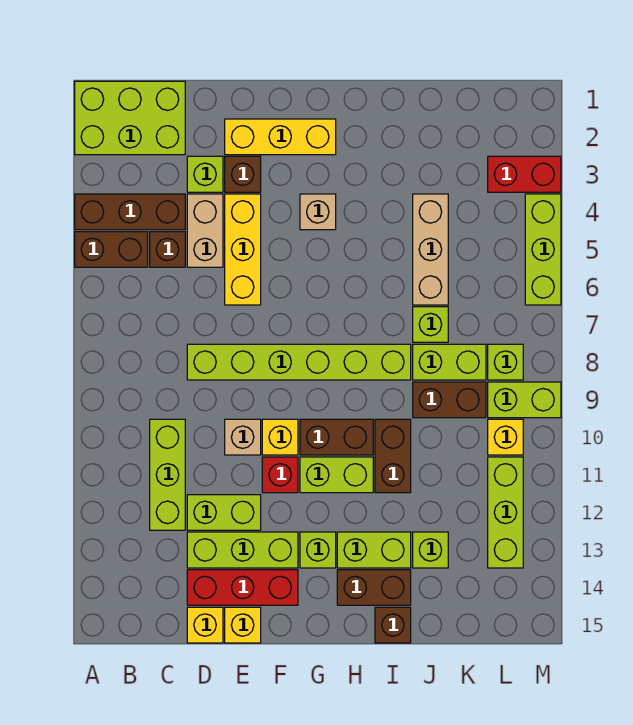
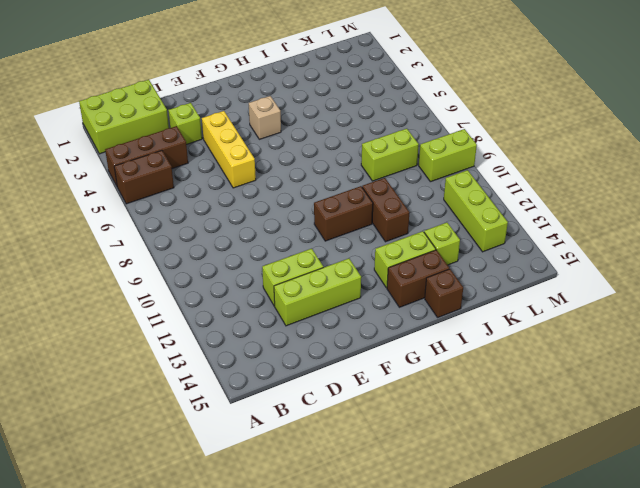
none -> brown 1x1 brick [150,232,185,267]
none -> lime 1x3 brick [150,419,185,530]
none -> tan 1x2 brick [187,194,223,267]
none -> lime 1x6 brick [187,344,411,380]

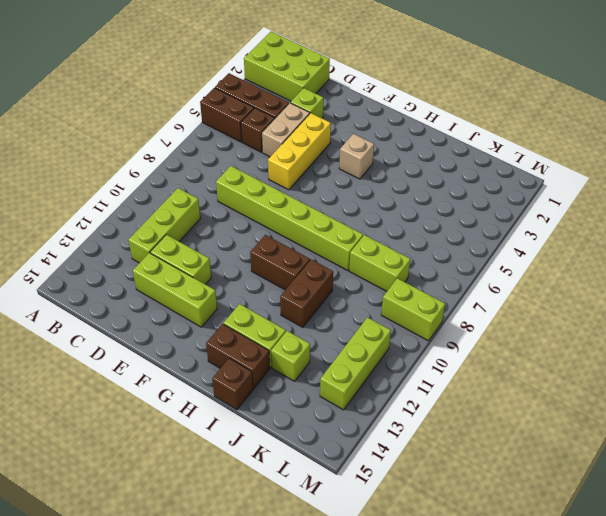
none -> red 1x3 brick [187,570,298,605]
none -> yellow 1x1 brick [187,607,223,643]
none -> yellow 1x3 brick [225,119,336,155]
none -> brown 1x1 brick [225,156,261,192]

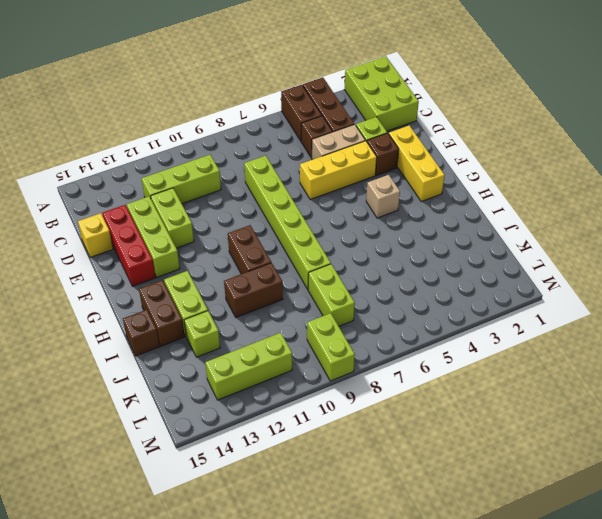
none -> tan 1x1 brick [225,419,261,455]
none -> yellow 1x1 brick [225,607,261,643]
none -> yellow 1x1 brick [262,419,298,455]
none -> red 1x1 brick [262,457,298,493]

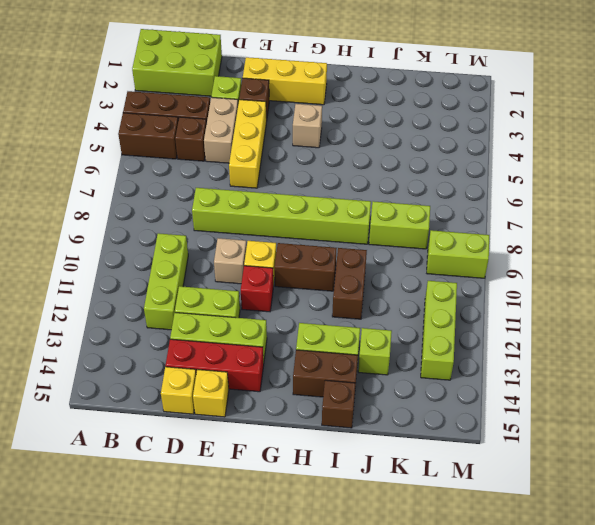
none -> lime 1x2 brick [300,457,373,493]
none -> lime 1x1 brick [300,532,336,568]
none -> tan 1x3 brick [413,194,448,305]
none -> lime 1x1 brick [413,307,448,342]

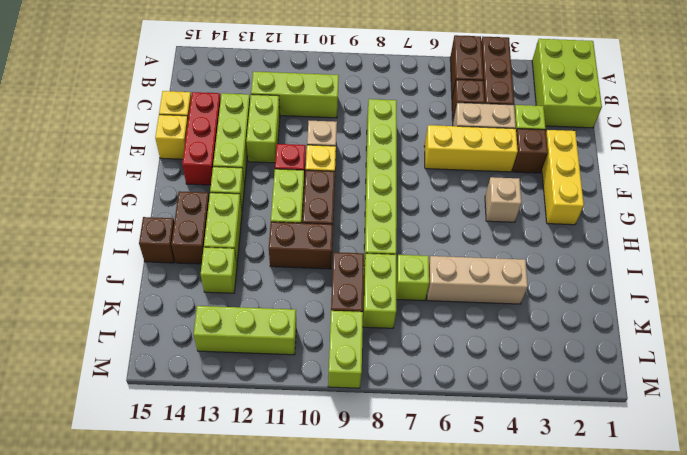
none -> red 1x2 brick [488,156,561,192]
none -> lime 1x1 brick [488,344,523,380]
none -> yellow 1x1 brick [488,419,523,455]
none -> lime 1x3 brick [525,194,561,305]

